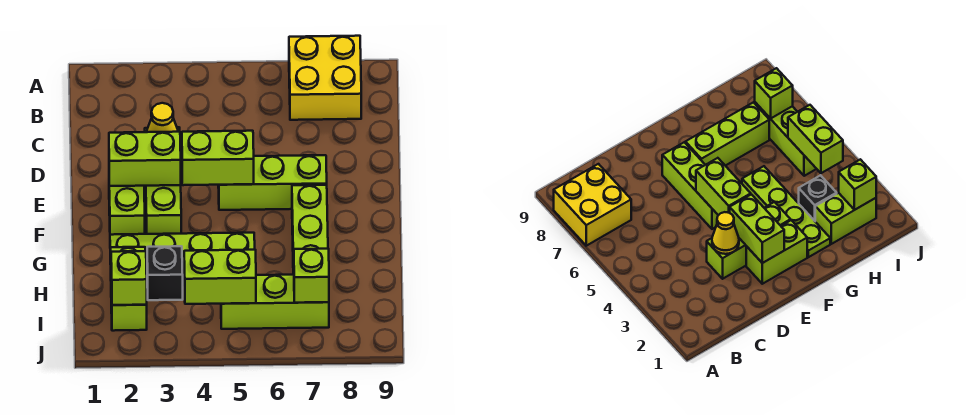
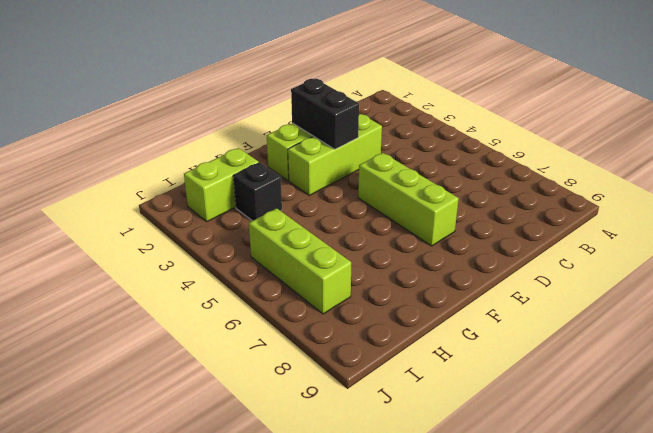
black 1x2 brick [291,79,359,149] -> lime 1x2 brick [109,132,181,186]
none -> yellow 2x2 brick [289,36,361,120]
none -> lime 1x3 brick [292,185,328,274]
none -> lime 1x4 plate [110,233,255,271]

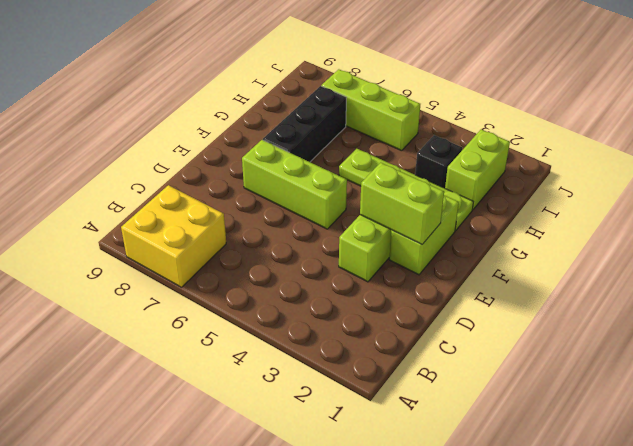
black 1x3 brick [263,86,347,162] -> lime 1x3 brick [292,185,328,274]
none -> yellow 1x1 cone [146,103,178,132]
none -> lime 1x2 brick [182,131,254,185]
none -> lime 1x1 brick [111,251,147,305]

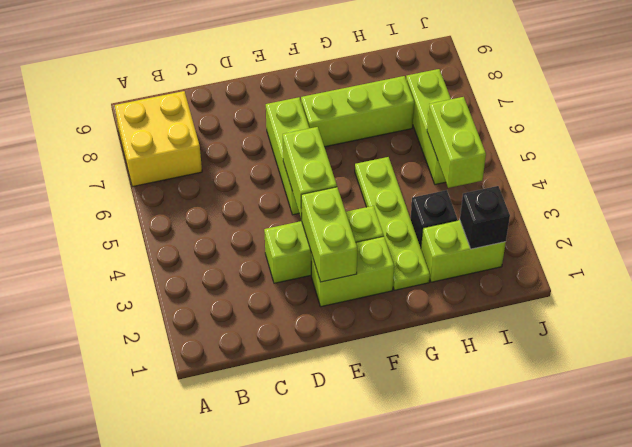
black 1x1 brick [460,186,510,249] -> lime 1x1 brick [111,251,147,305]
none -> yellow 1x1 cone [146,103,178,132]
none -> lime 1x1 brick [293,249,329,303]

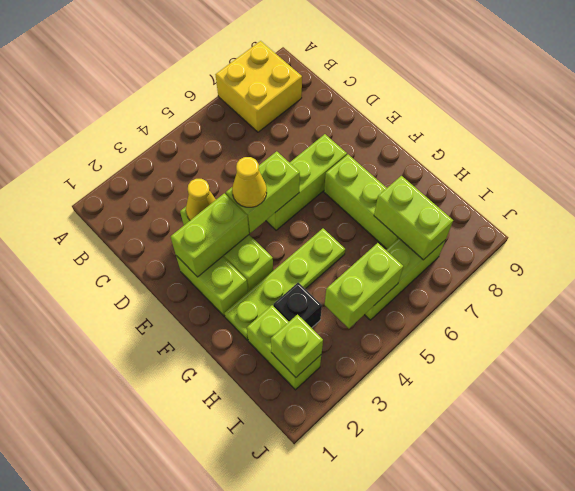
yellow 1x1 cone [232,157,267,207] -> none
lime 1x2 brick [374,176,453,260] -> lime 1x1 brick [293,249,329,303]

